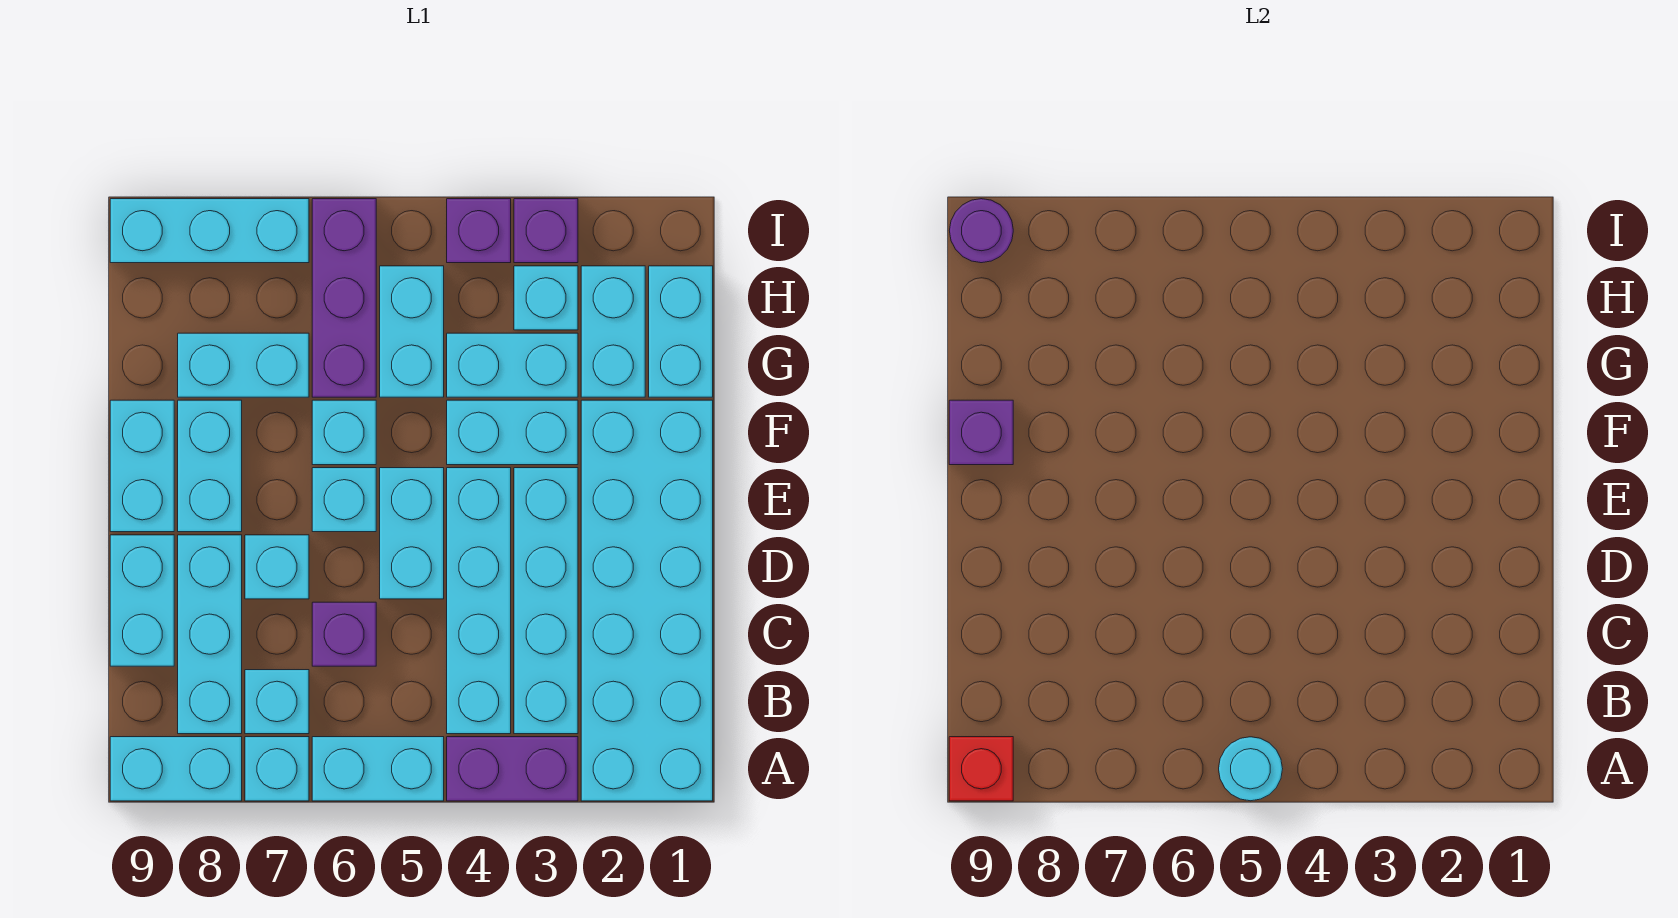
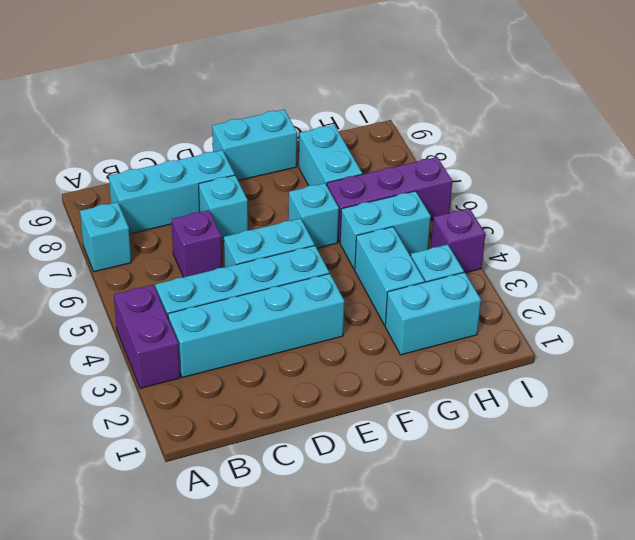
none -> cyan 2x6 brick [581,400,713,801]
none -> cyan 1x2 brick [312,737,444,801]
none -> cyan 1x2 brick [110,737,242,801]
none -> cyan 1x1 brick [245,670,309,734]

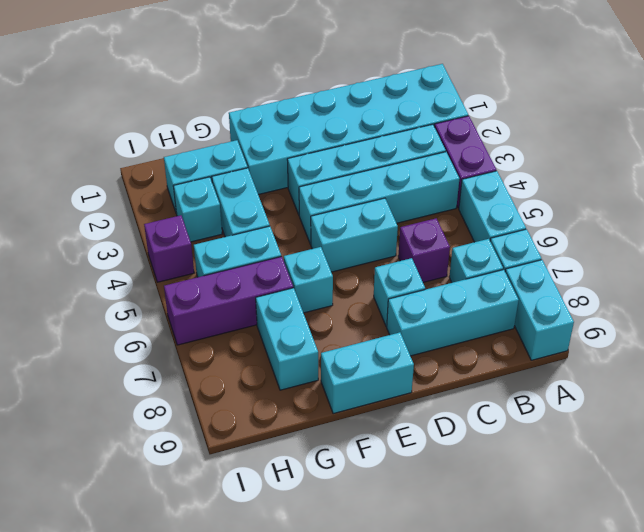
none -> cyan 1x2 brick [110,535,174,666]
none -> cyan 1x1 brick [312,468,376,532]
none -> cyan 1x2 brick [178,400,242,532]
none -> cyan 1x2 brick [447,400,578,465]

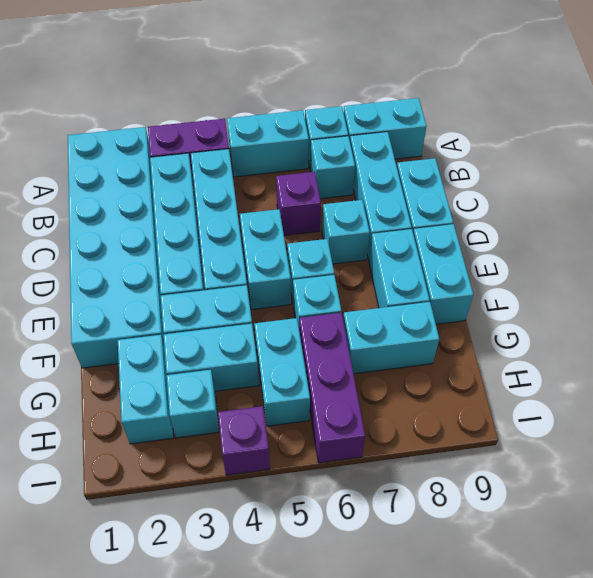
none -> cyan 1x2 brick [649,266,713,397]
none -> purple 1x1 brick [514,199,578,263]
none -> cyan 1x3 brick [110,199,309,263]
none -> cyan 1x1 round brick [1219,737,1283,801]

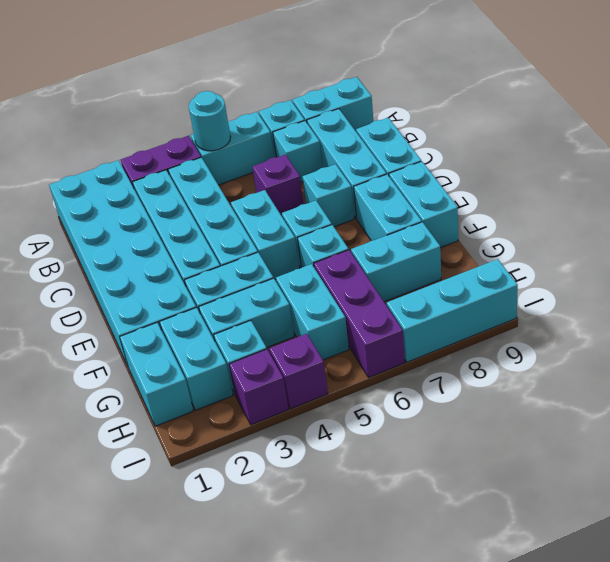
none -> red 1x1 brick [949,737,1013,801]
none -> purple 1x1 brick [949,400,1013,465]
none -> purple 1x1 round brick [949,199,1013,263]

